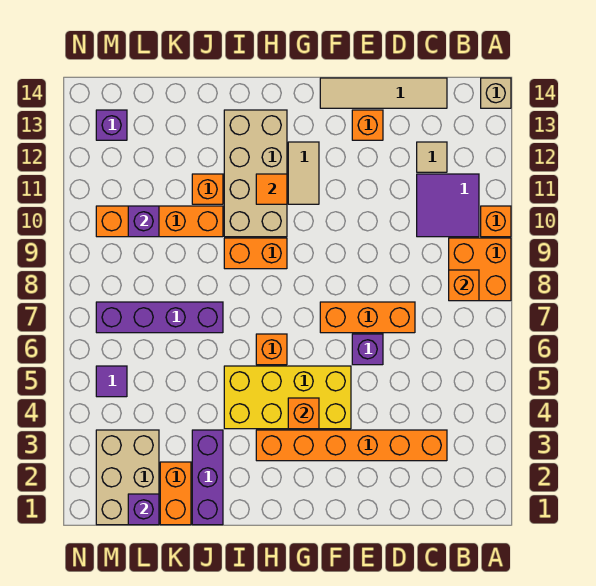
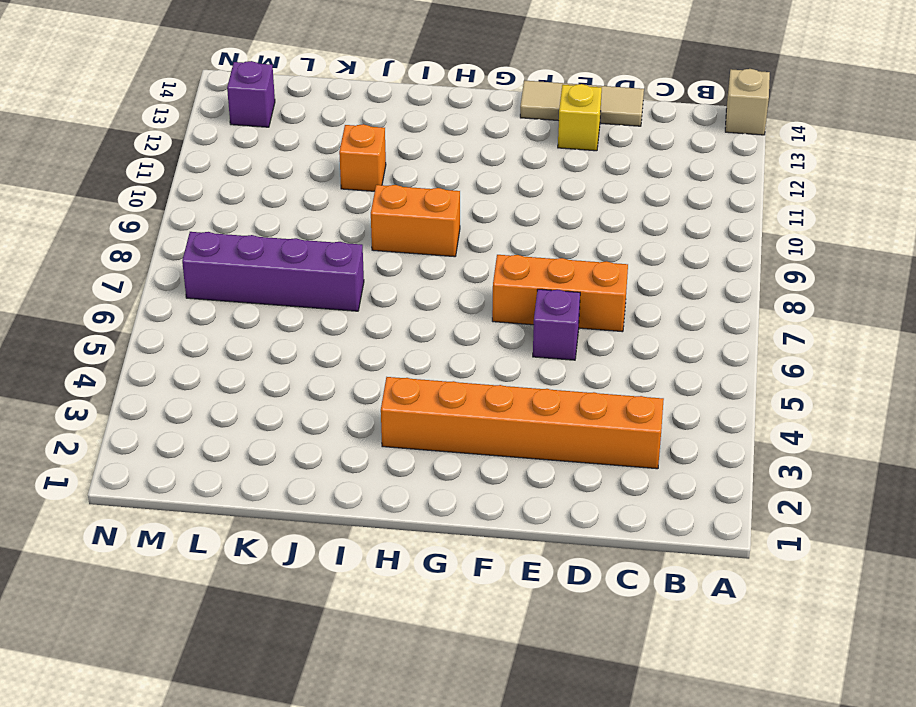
tan 1x3 tile [520,80,644,126] -> tan 1x4 tile [320,78,447,108]
yellow 1x1 brick [558,84,602,151] -> orange 1x1 brick [352,110,383,140]
none -> orange 2x2 brick [449,238,511,301]
none -> orange 1x1 brick [481,206,511,237]
none -> purple 2x2 tile [417,174,479,237]

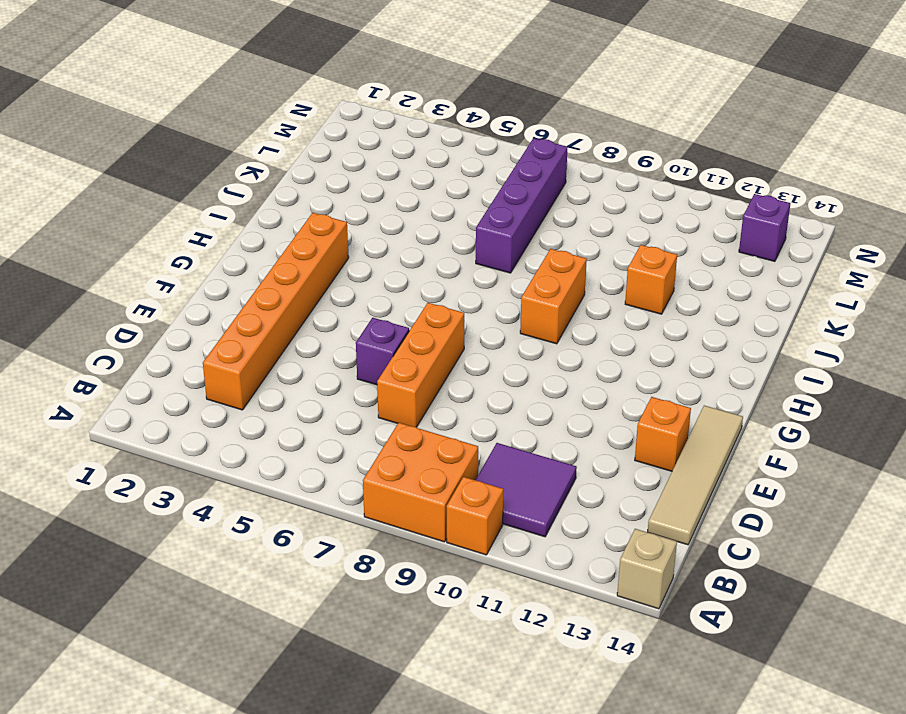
none -> tan 1x1 tile [417,142,447,172]
none -> yellow 2x4 brick [224,366,351,429]
none -> tan 1x2 tile [288,142,319,204]

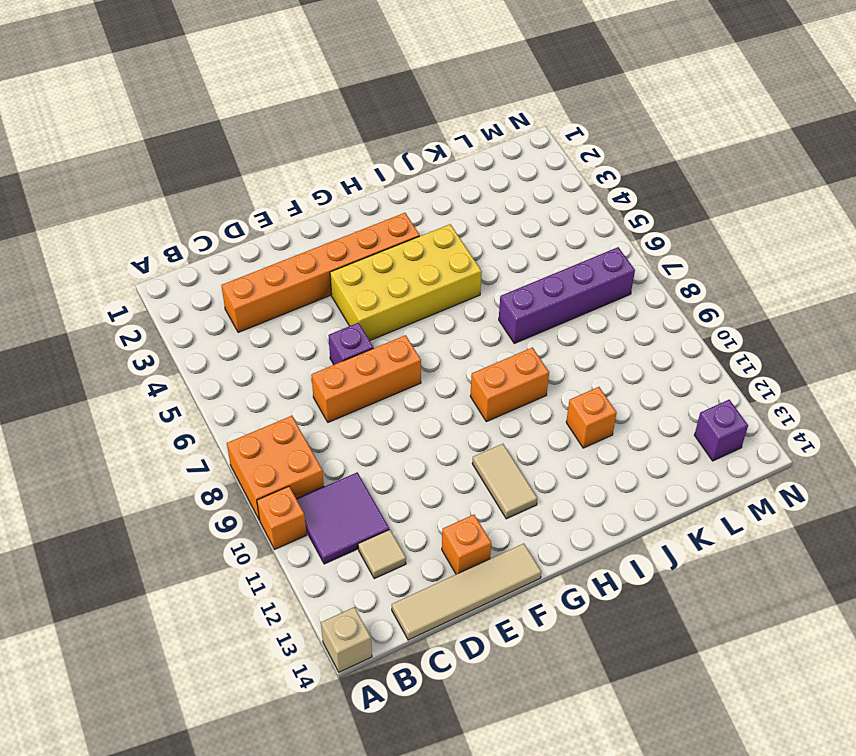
none -> orange 1x1 brick [256,334,287,365]
none -> tan 2x4 brick [224,110,287,237]
none -> purple 1x3 brick [192,430,223,525]

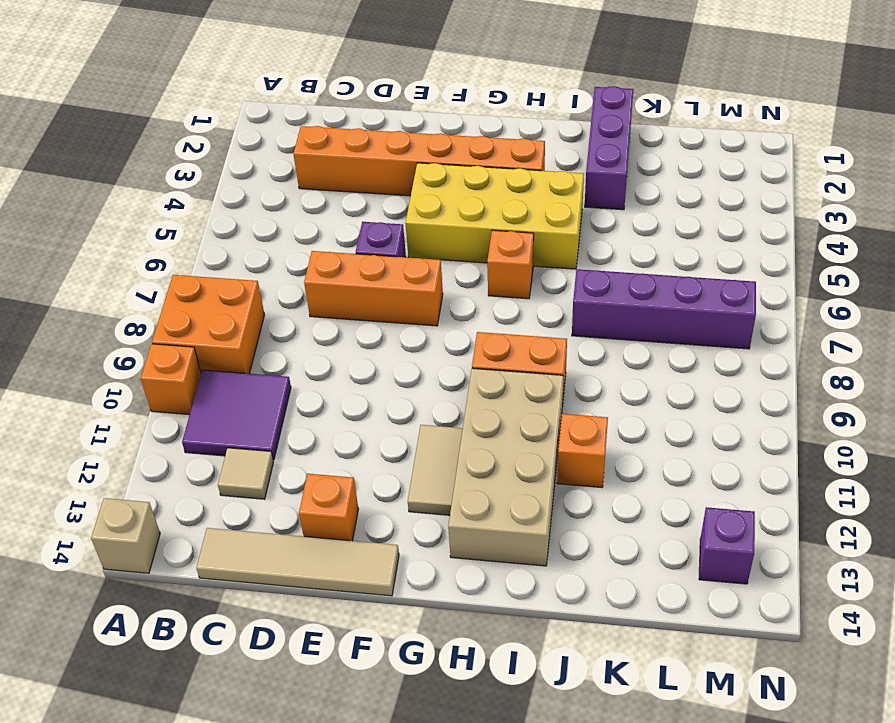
none -> orange 1x4 brick [96,206,223,237]
none -> orange 1x2 brick [160,462,191,525]
none -> tan 2x3 brick [96,430,159,525]

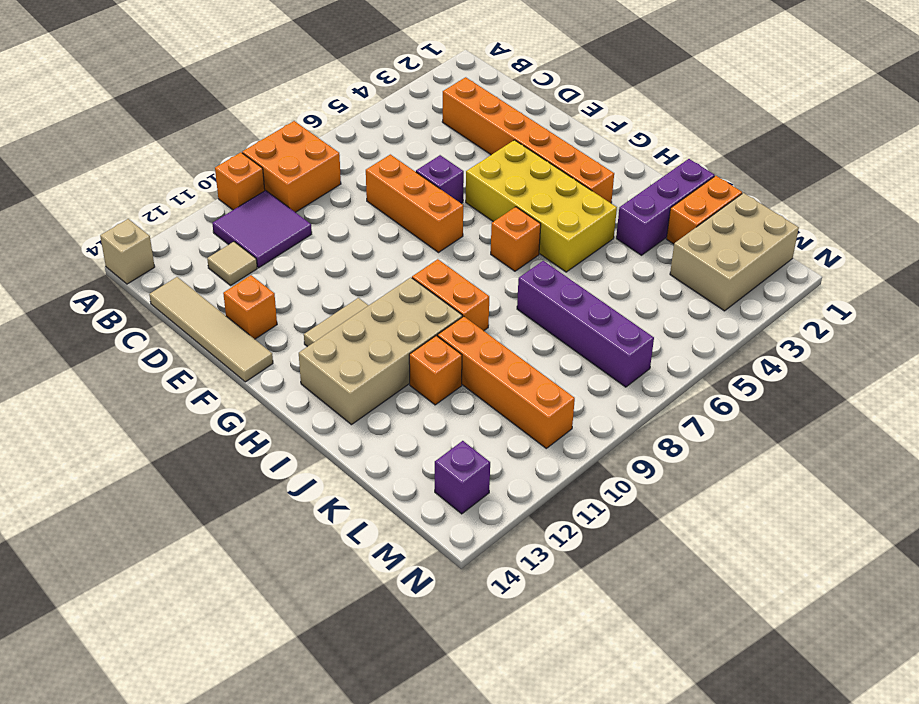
none -> purple 1x1 tile [96,366,127,397]
none -> orange 1x1 brick [449,270,479,301]
none -> orange 1x1 brick [288,398,319,429]

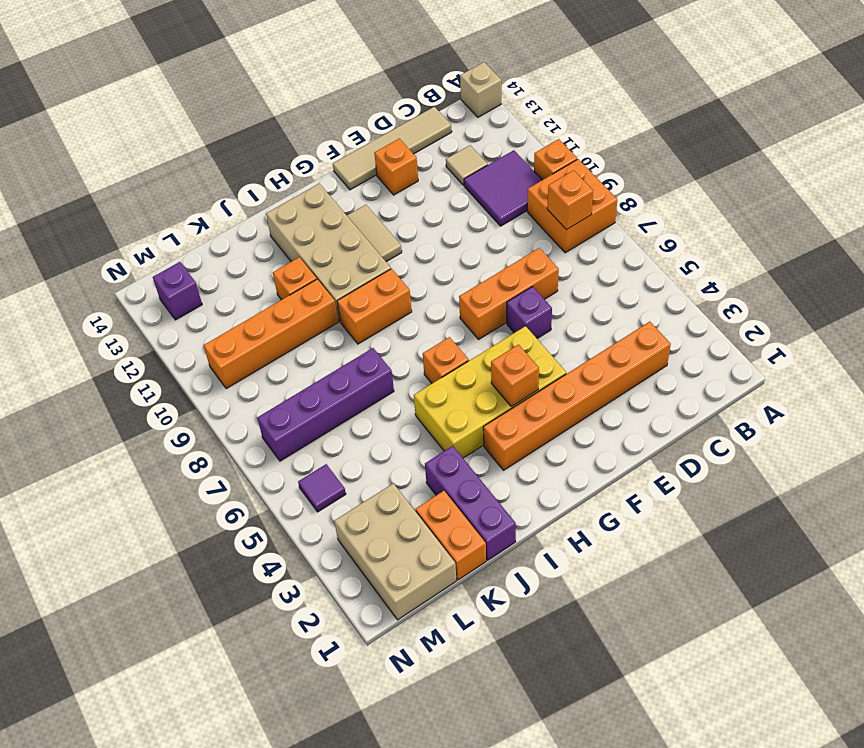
none -> orange 1x1 tile [256,174,287,204]
none -> purple 1x1 brick [128,494,159,525]
none -> purple 1x1 brick [128,206,159,237]

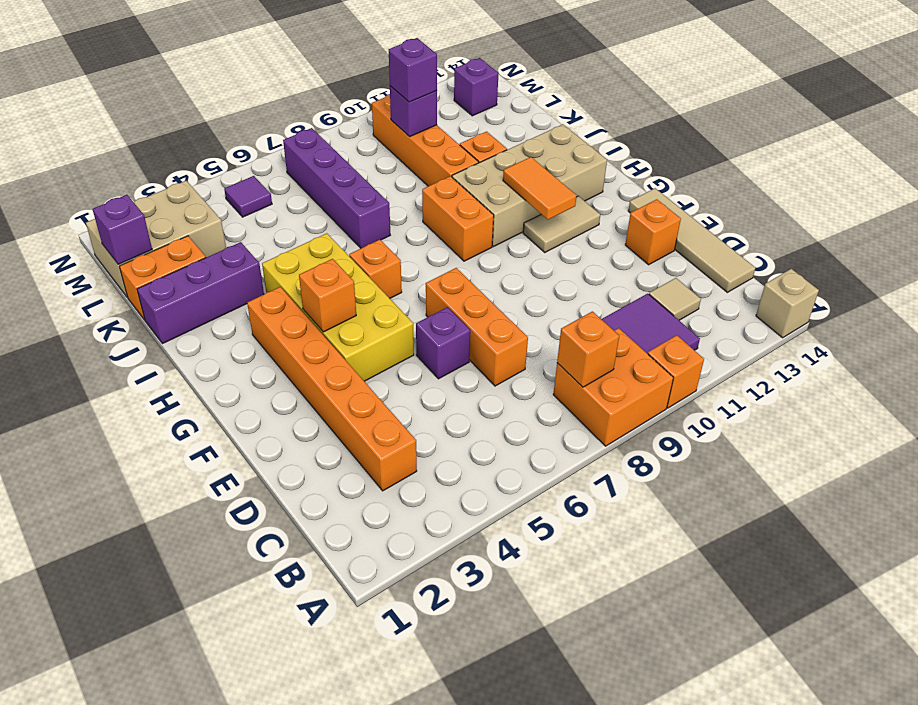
orange 1x2 tile [503,157,577,220] -> orange 1x1 tile [256,174,287,204]
purple 1x1 brick [389,38,437,102] -> none

